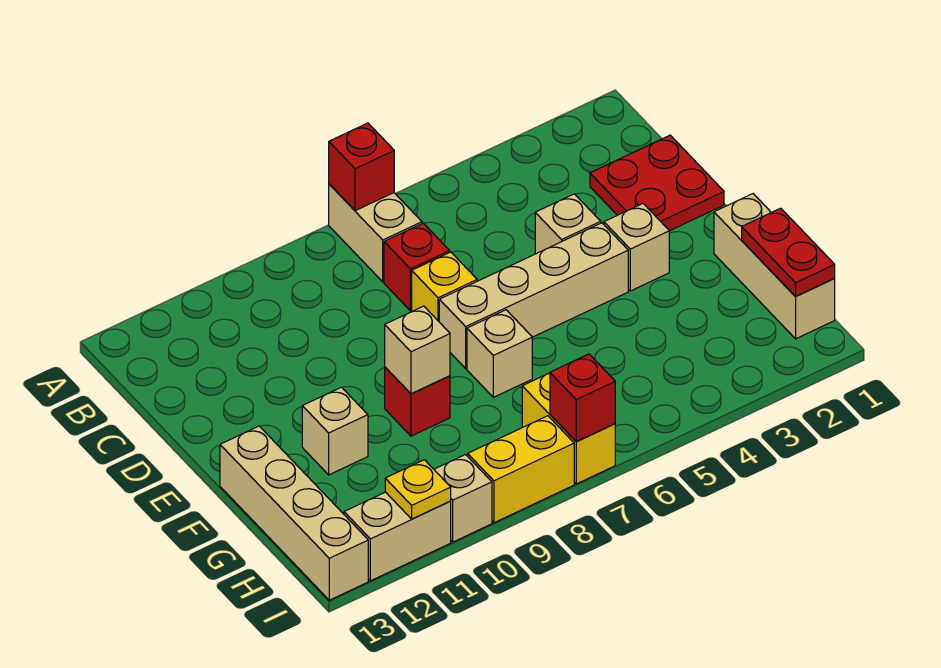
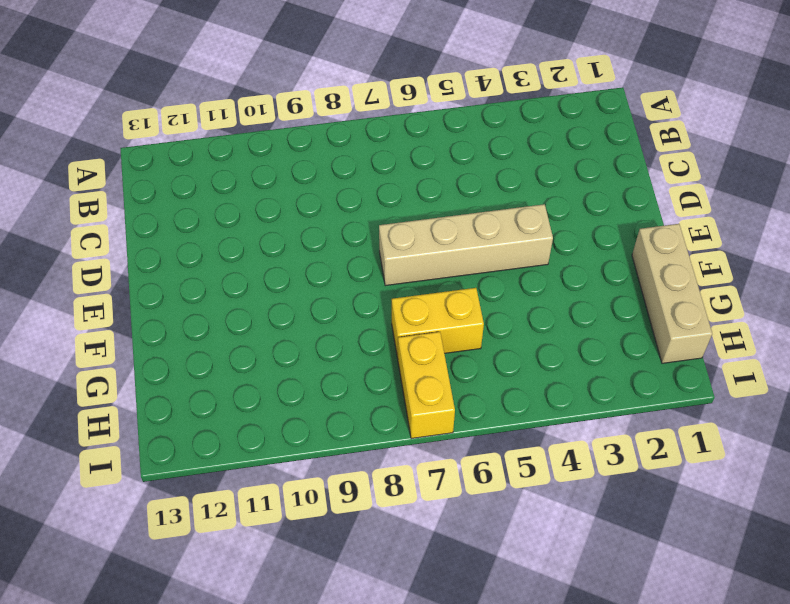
yellow 1x2 brick [392,288,484,358] -> yellow 1x2 brick moved to [468,416,574,523]
none -> tan 1x2 brick [329,184,422,282]
none -> red 2x2 plate [590,135,724,231]
none -> red 1x1 brick [384,223,450,311]

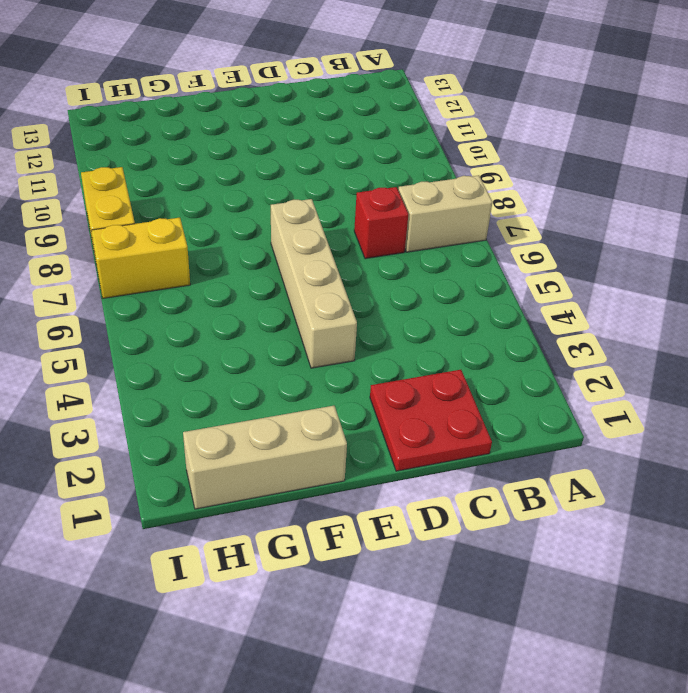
none -> tan 1x1 brick [535,194,601,254]
none -> yellow 1x1 brick [412,252,477,321]
none -> tan 1x1 brick [604,204,669,291]

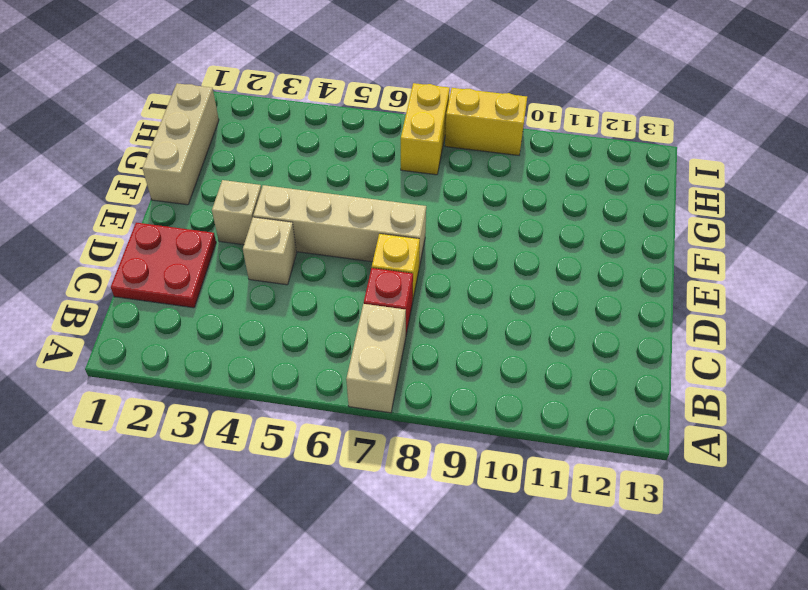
none -> tan 1x1 brick [467,310,532,397]
none -> red 1x1 brick [385,367,450,436]
none -> tan 1x1 brick [302,387,368,475]

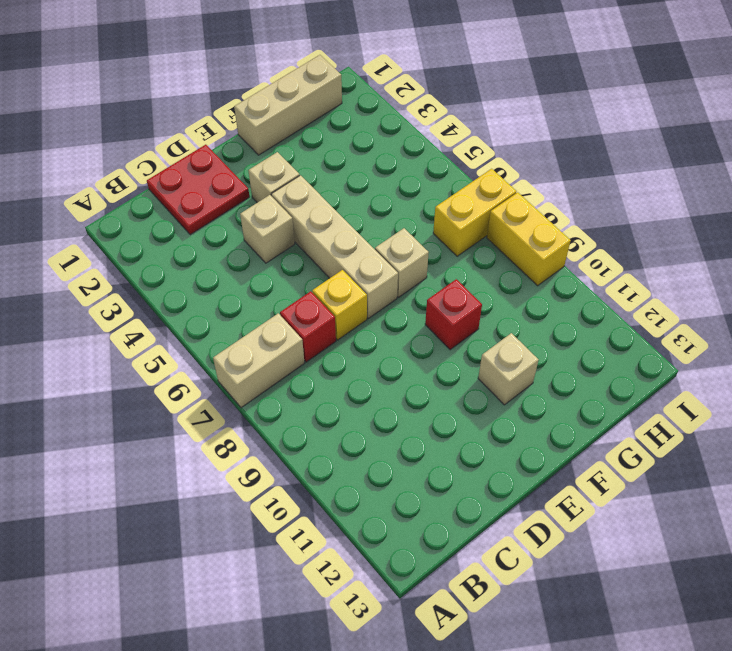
none -> tan 1x4 brick [220,426,368,600]
none -> tan 1x1 brick [434,455,492,542]
none -> tan 1x2 brick [344,492,451,581]

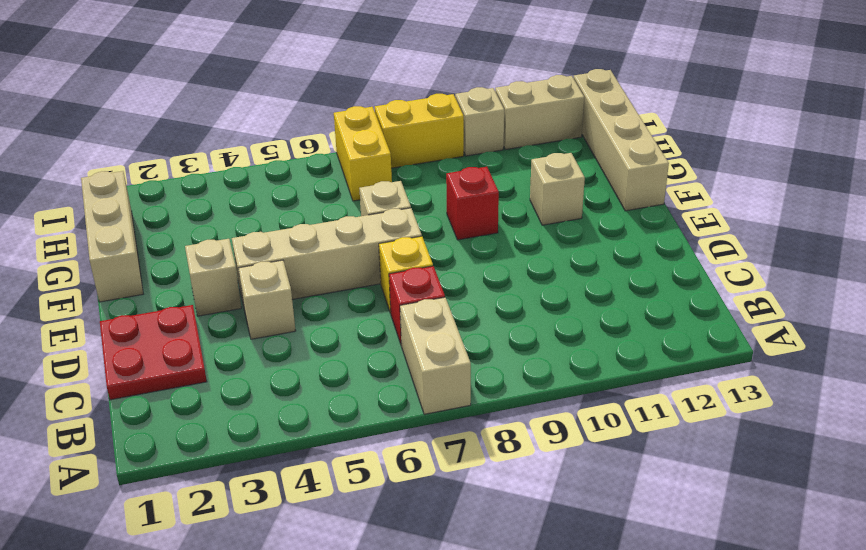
none -> red 1x1 brick [329,123,394,211]
none -> tan 1x1 brick [385,306,450,394]
none -> red 1x2 plate [742,208,835,296]

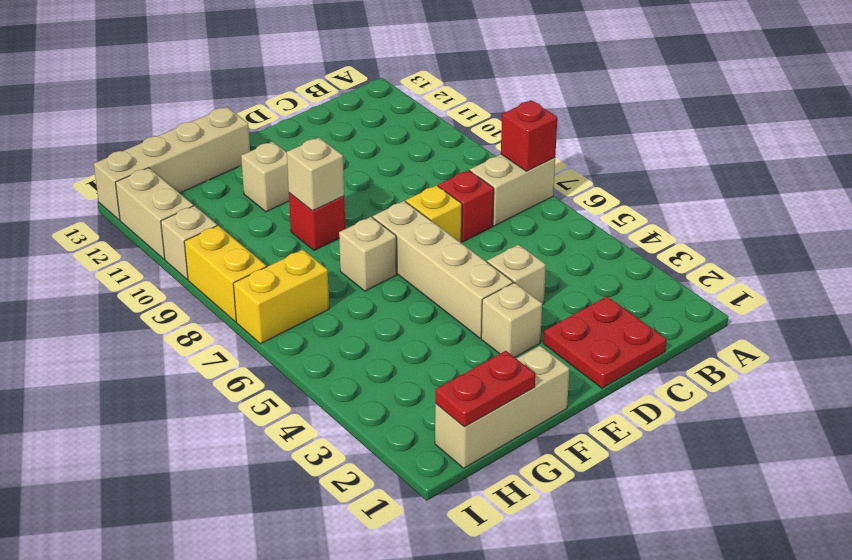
none -> red 1x1 brick [550,354,615,441]
none -> yellow 1x1 plate [385,460,451,519]

